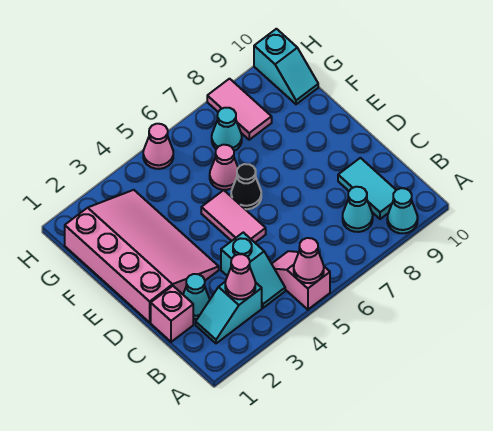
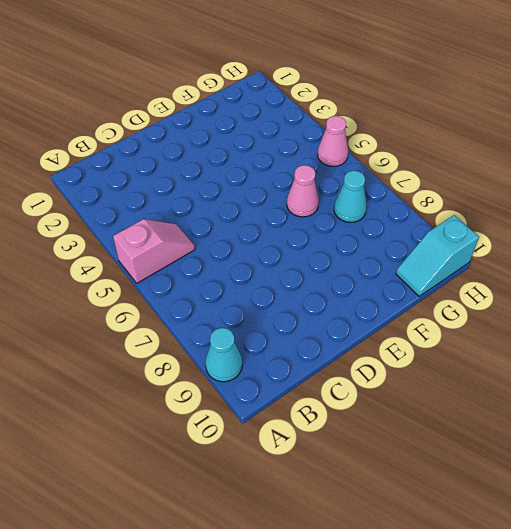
none -> cyan 1x2 slope [196,281,262,343]
none -> cyan 1x2 slope [221,232,285,308]
none -> cyan 1x1 cone [343,187,373,232]

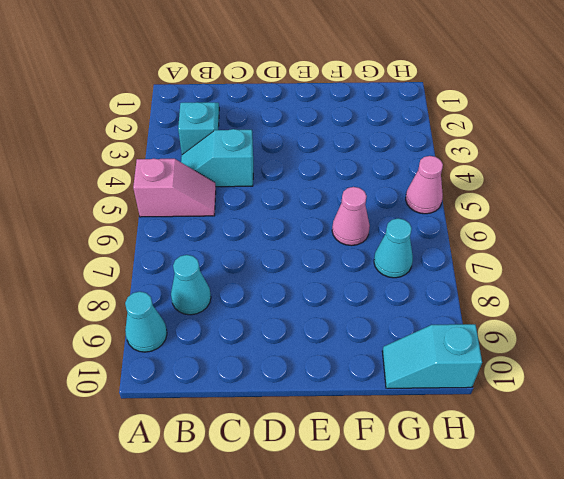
none -> cyan 1x2 tile [338,158,396,219]
none -> pink 1x1 brick [151,286,193,342]
none -> cyan 1x1 cone [183,274,210,319]

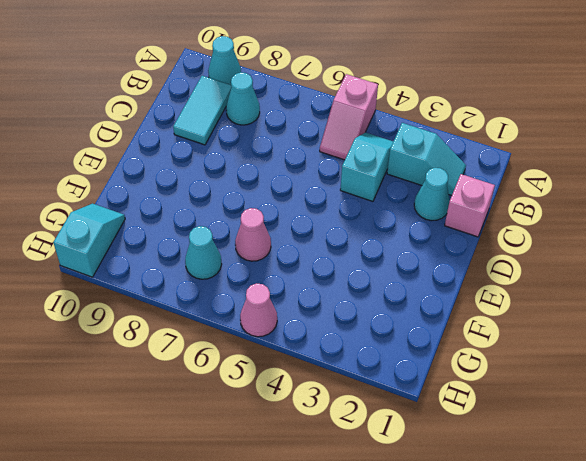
none -> pink 3x4 slope [65,190,219,322]
none -> pink 1x2 tile [201,190,266,242]
none -> black 1x1 cone [231,164,261,209]

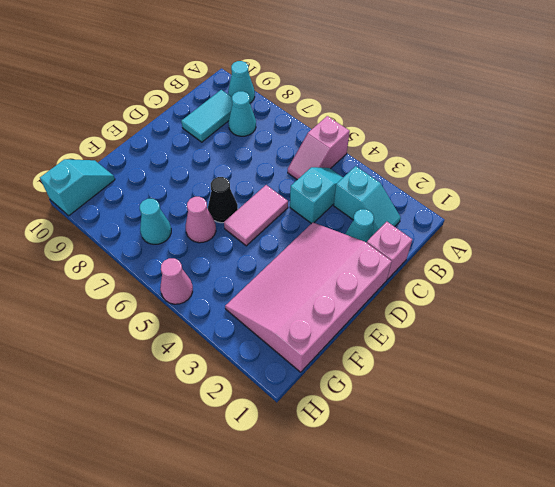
none -> pink 1x2 tile [207,79,272,140]
none -> pink 1x1 cone [294,238,324,283]
none -> pink 1x1 cone [225,254,255,299]

